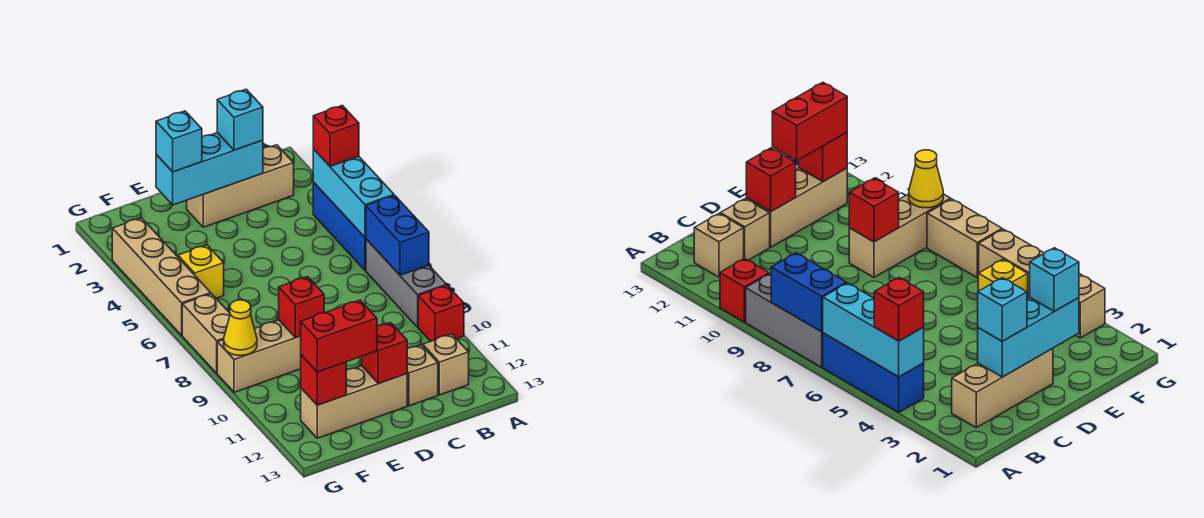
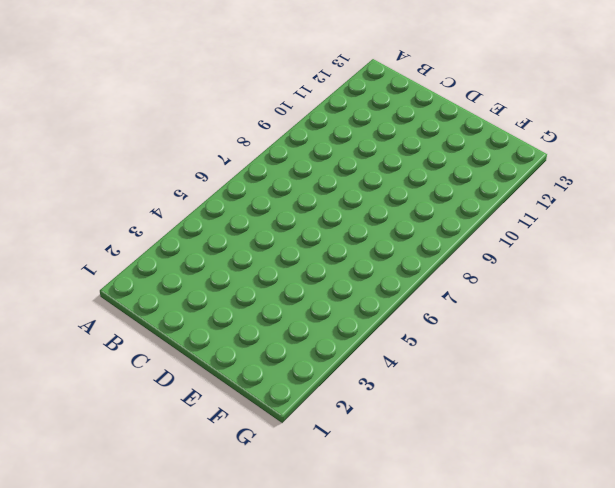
none -> blue 1x3 brick [313,182,366,271]
none -> grey 1x3 brick [366,239,447,327]
none -> red 1x1 brick [418,285,464,342]

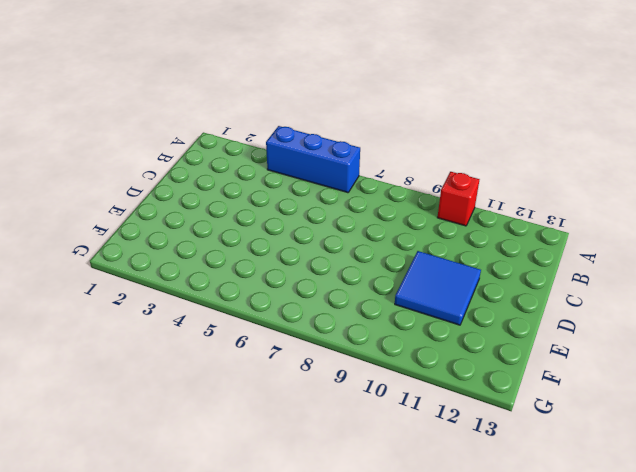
blue 2x2 tile [395,251,481,325] -> none
none -> grey 1x3 brick [366,239,447,327]
none -> tan 1x3 brick [187,145,294,227]
none -> tan 1x1 brick [423,334,469,395]

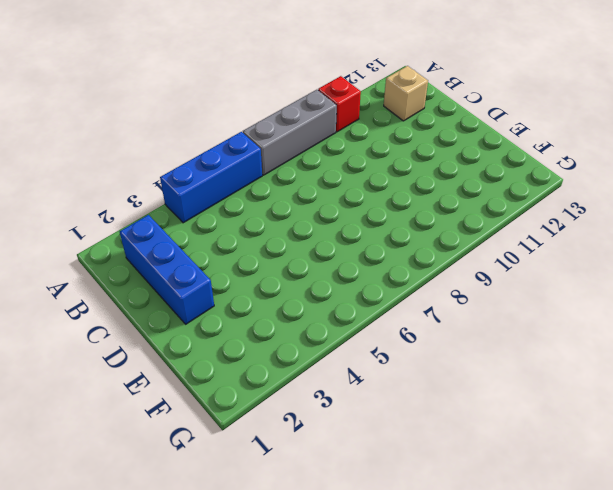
blue 1x3 brick [120,215,214,324] -> tan 1x3 brick [187,145,294,227]
none -> tan 1x1 brick [407,345,438,406]
none -> tan 1x3 brick [301,366,407,438]
none -> tan 1x3 brick [217,320,301,392]

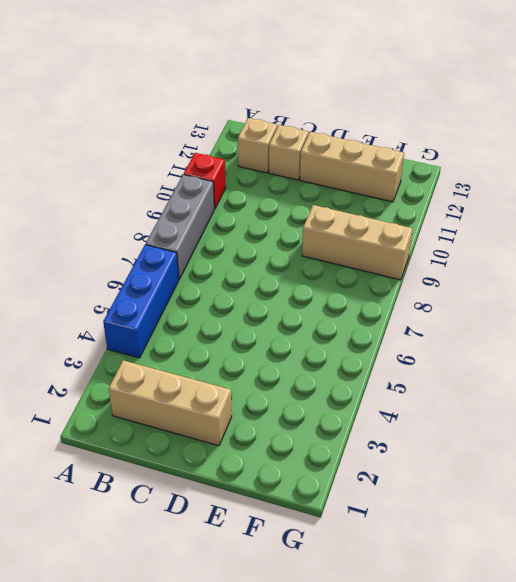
none -> yellow 1x1 brick [178,245,224,298]
none -> tan 1x4 brick [112,218,211,335]
none -> tan 1x2 brick [182,294,230,373]

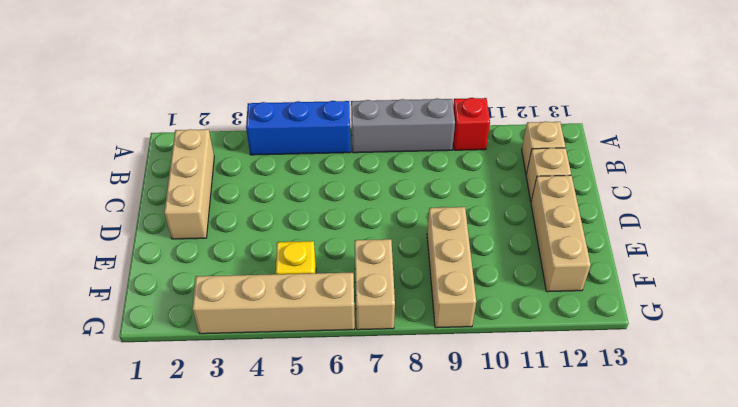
tan 1x2 brick [355,239,395,330] -> tan 1x2 brick turned to [182,294,230,373]
none -> cyan 1x3 brick [313,149,394,237]
none -> blue 1x2 brick [366,195,429,275]
none -> cyan 1x3 brick [156,133,263,205]

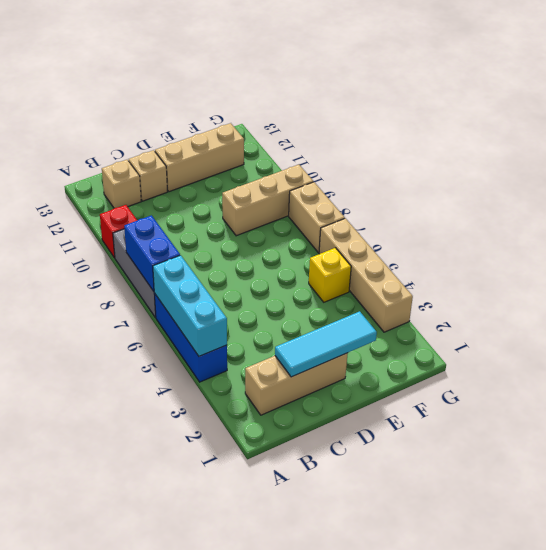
cyan 1x3 tile [275,311,377,377] -> cyan 1x3 brick [156,133,263,205]
none -> red 1x1 brick [362,323,407,383]
none -> red 1x1 brick [279,277,324,338]
none -> red 1x1 brick [301,355,346,405]

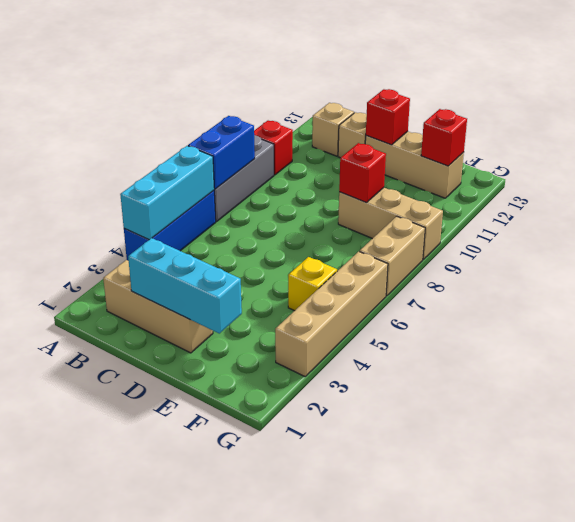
none -> yellow 1x1 cone [224,300,257,356]
none -> red 1x1 brick [313,105,359,166]
none -> cyan 1x1 brick [217,89,263,150]

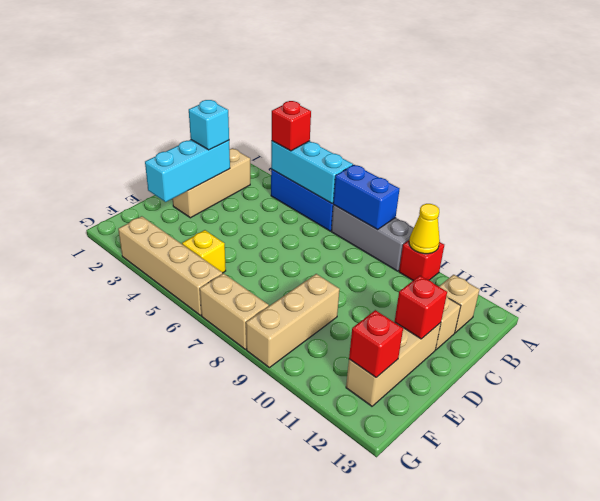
yellow 1x1 cone [409,204,440,254] -> yellow 1x1 cone moved to [224,300,257,356]
none -> red 1x1 brick [279,277,324,338]
none -> cyan 1x1 brick [156,111,202,172]
none -> red 1x2 brick [301,300,377,372]

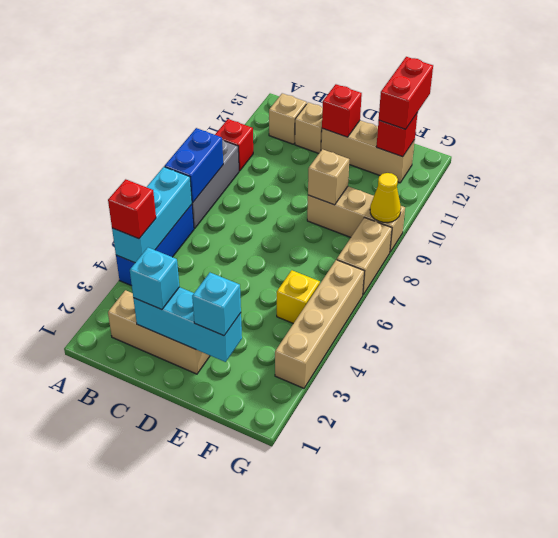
tan 1x1 brick [308,149,349,205] -> red 1x1 brick [279,277,324,338]
red 1x2 brick [379,57,433,129] -> red 1x2 brick turned to [301,300,377,372]

